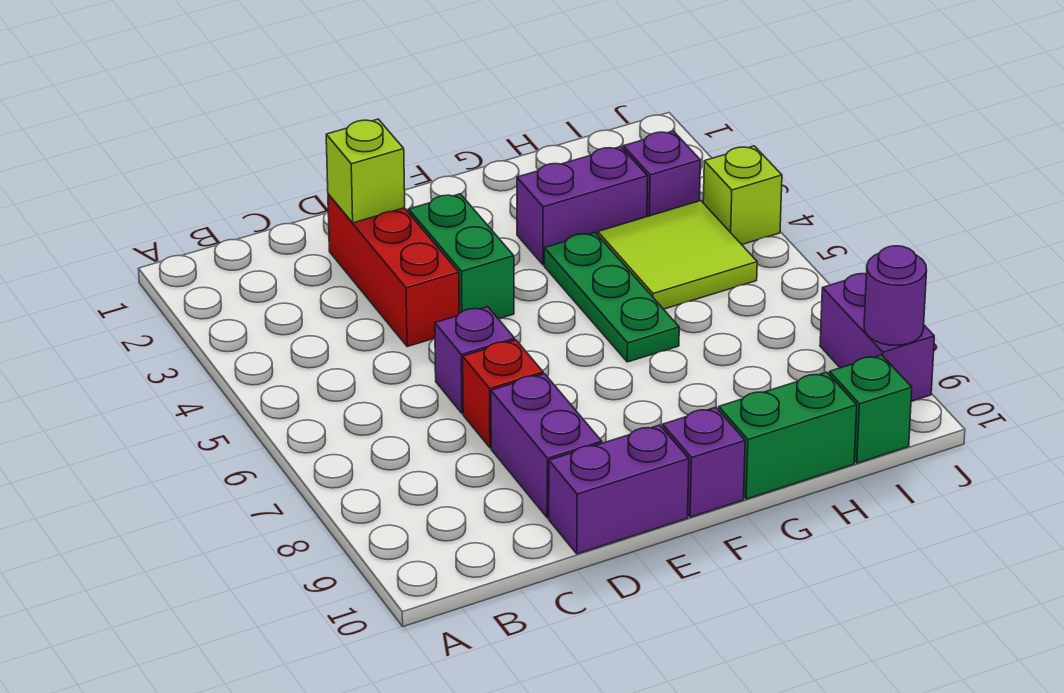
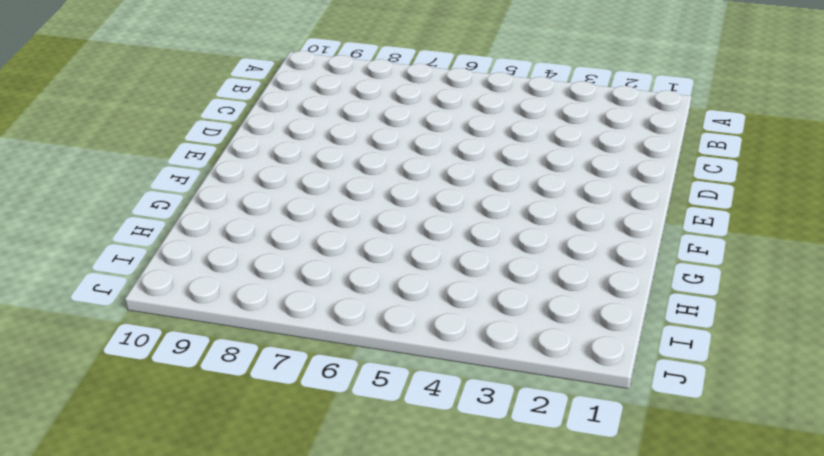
none -> red 1x3 brick [328,194,459,347]
none -> purple 1x1 brick [435,307,515,413]
none -> red 1x1 brick [463,340,543,448]

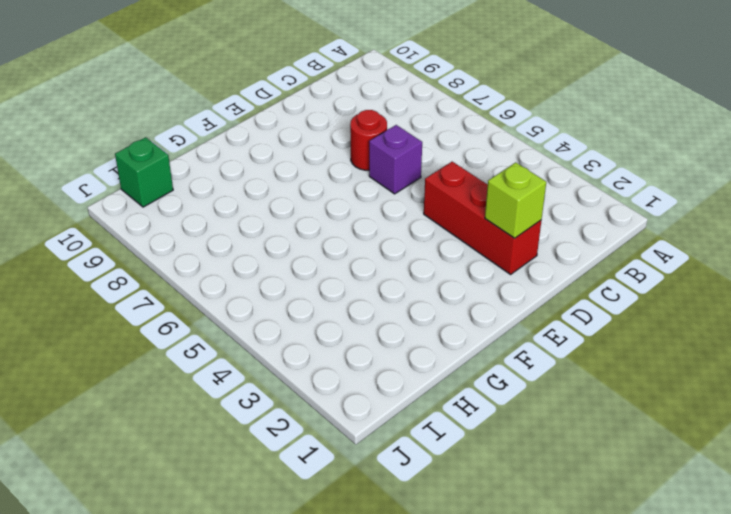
red 1x1 round brick [350,110,387,170] -> red 1x1 brick [463,340,543,448]
none -> purple 1x2 brick [491,374,602,518]
none -> purple 1x2 brick [549,425,689,554]
none -> green 1x2 brick [409,194,514,319]

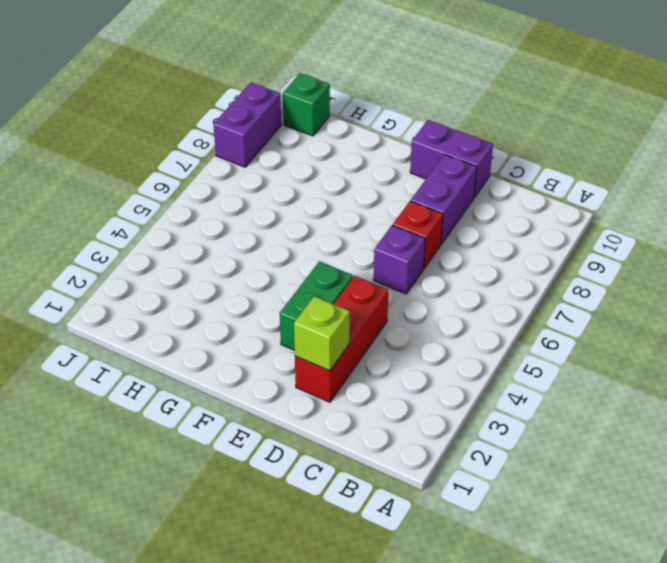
none -> purple 1x1 brick [663,407,745,517]
none -> purple 1x2 brick [517,147,648,265]
none -> green 1x3 plate [544,233,679,362]

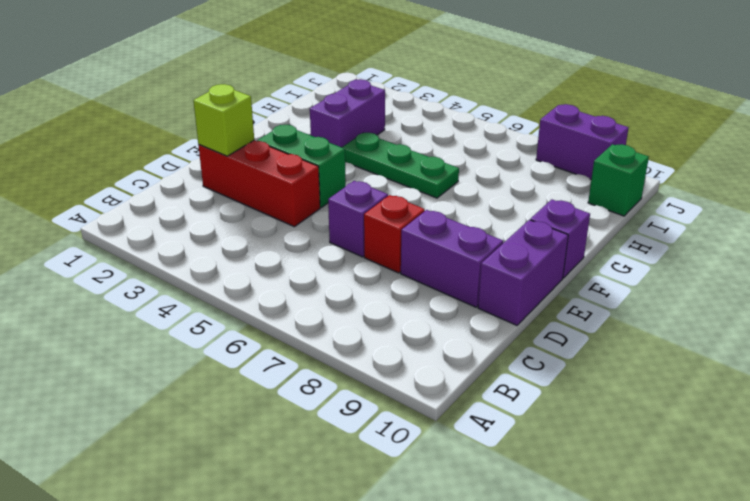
none -> green 1x2 brick [719,372,857,499]
none -> lime 2x2 tile [598,201,757,309]
none -> purple 1x1 brick [623,131,700,217]

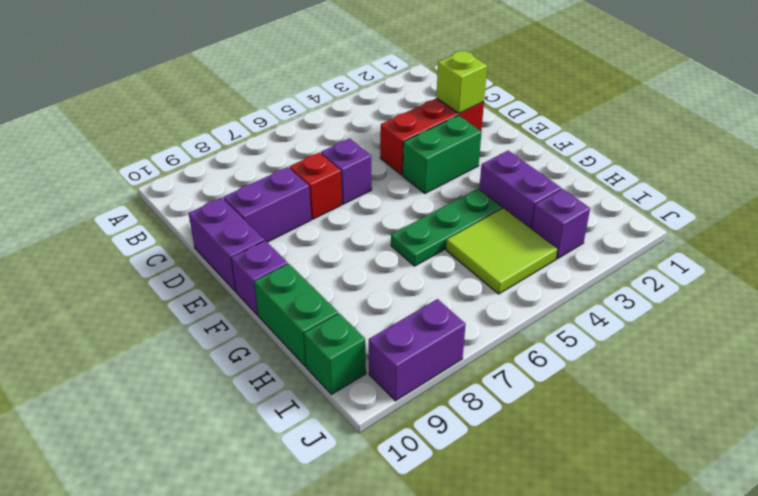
none -> lime 1x1 brick [703,146,782,245]
none -> purple 1x1 round brick [864,246,927,345]

